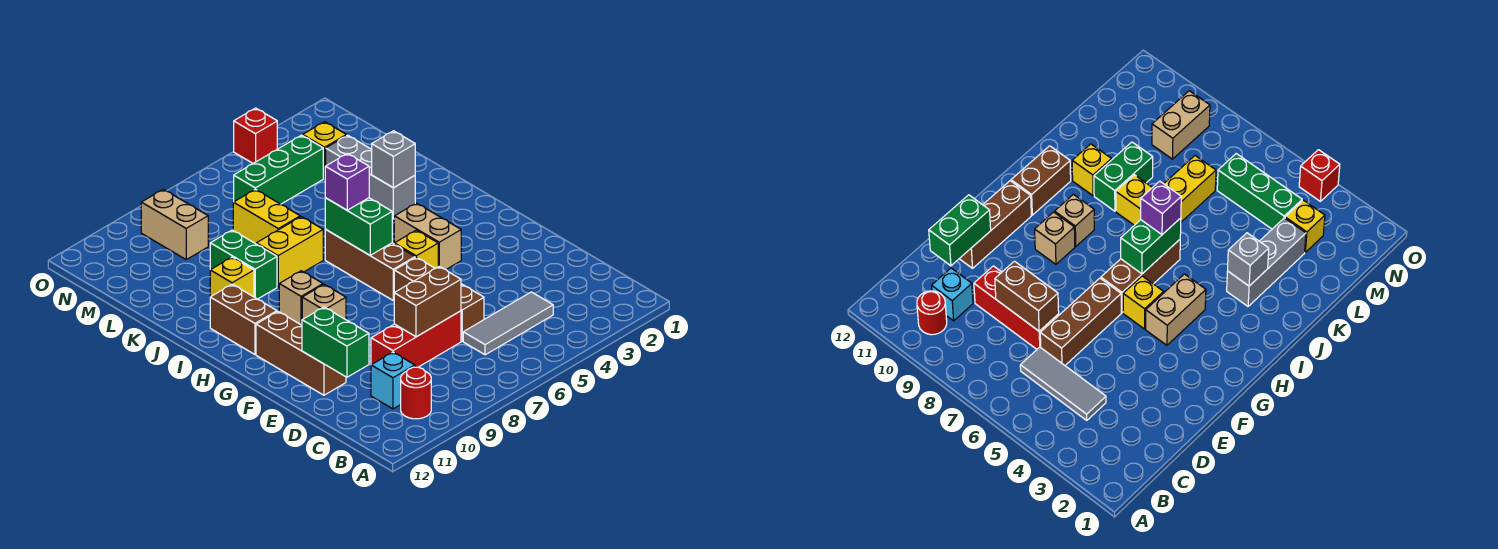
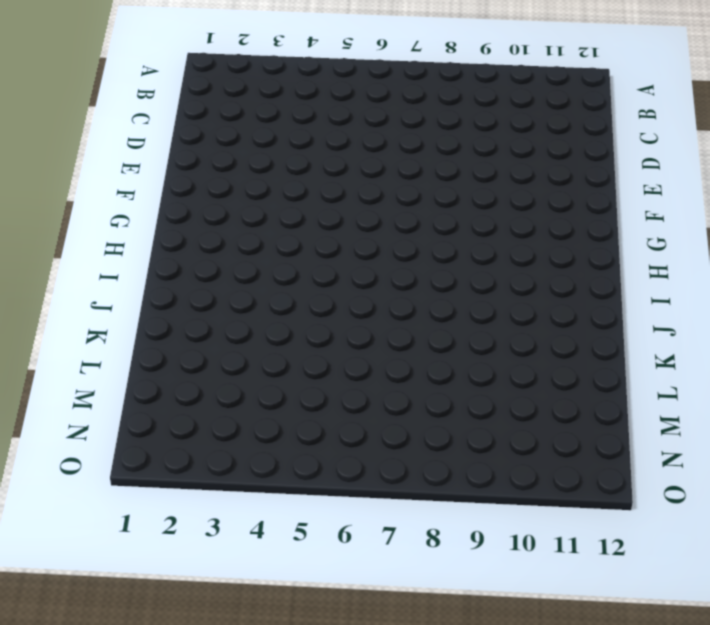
none -> red 1x1 round brick [401,367,431,419]
none -> grey 1x3 tile [463,292,553,355]
none -> cyan 1x1 brick [371,352,415,409]

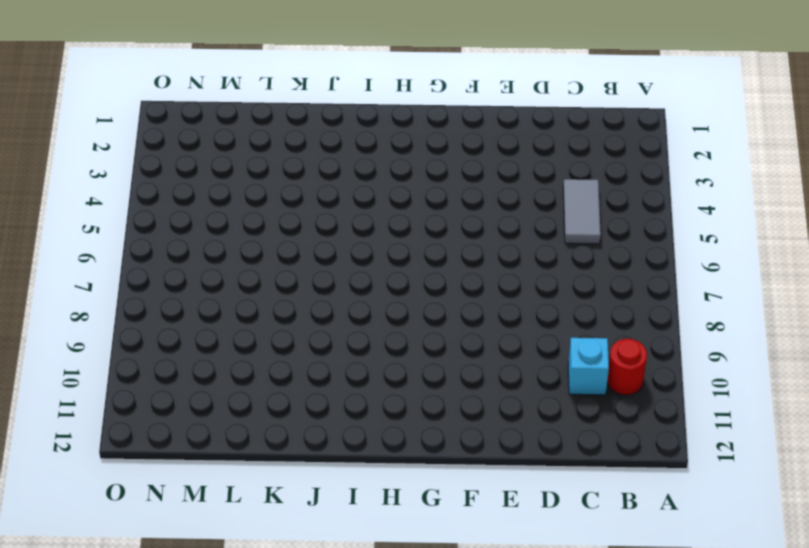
grey 1x2 tile [563,179,601,244] -> grey 1x3 tile [463,292,553,355]
none -> brown 1x3 brick [394,257,484,341]
none -> red 1x3 brick [371,311,461,367]
none -> brown 1x3 brick [256,312,346,395]

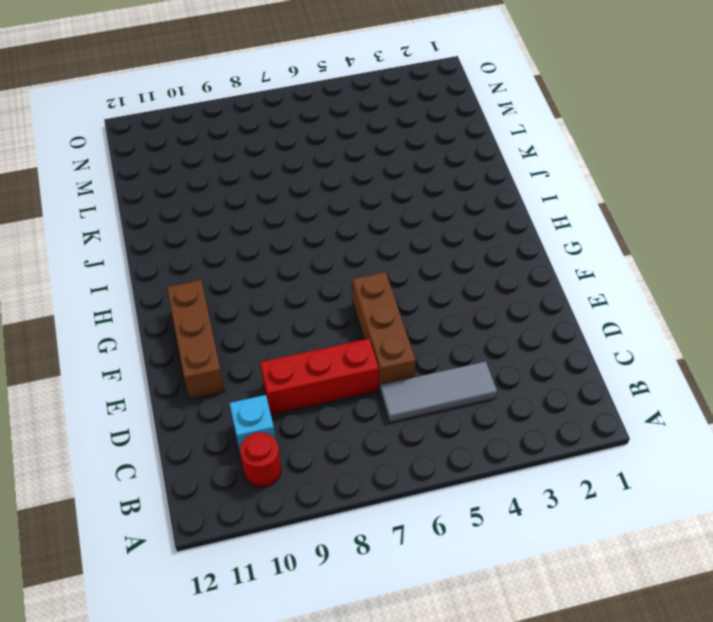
none -> tan 1x2 brick [394,203,461,269]
none -> yellow 1x1 brick [394,230,438,268]
none -> brown 1x3 brick [325,230,415,300]

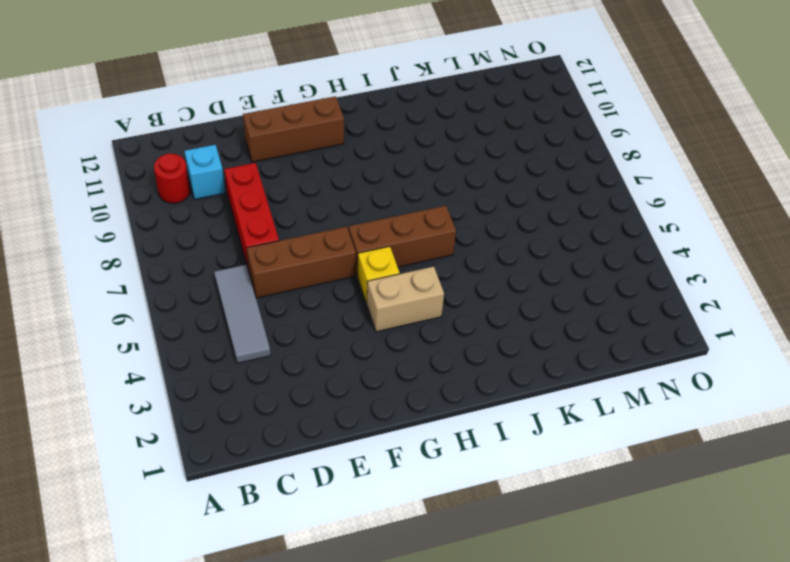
none -> tan 1x1 brick [302,284,346,320]
none -> tan 1x1 brick [279,271,323,325]
none -> brown 1x2 brick [210,284,277,354]

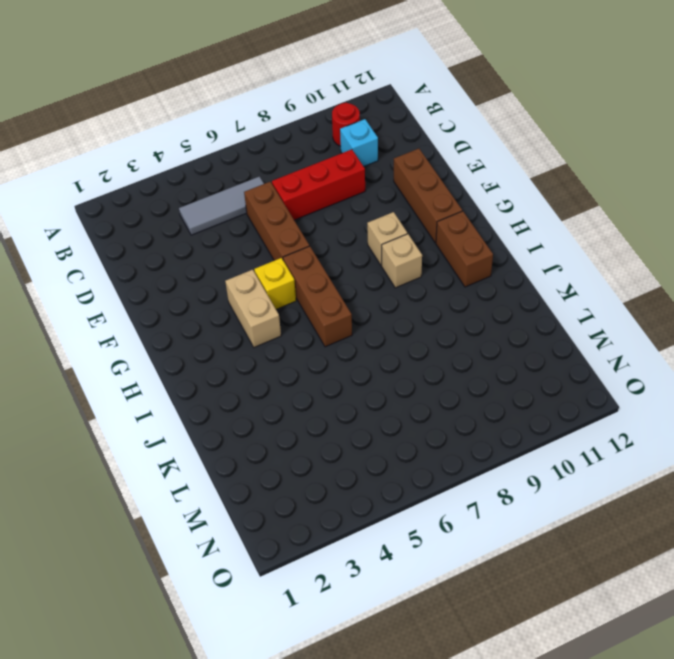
none -> grey 1x3 brick [326,135,415,219]
none -> yellow 1x2 brick [256,217,323,287]
none -> green 1x2 brick [210,230,277,299]

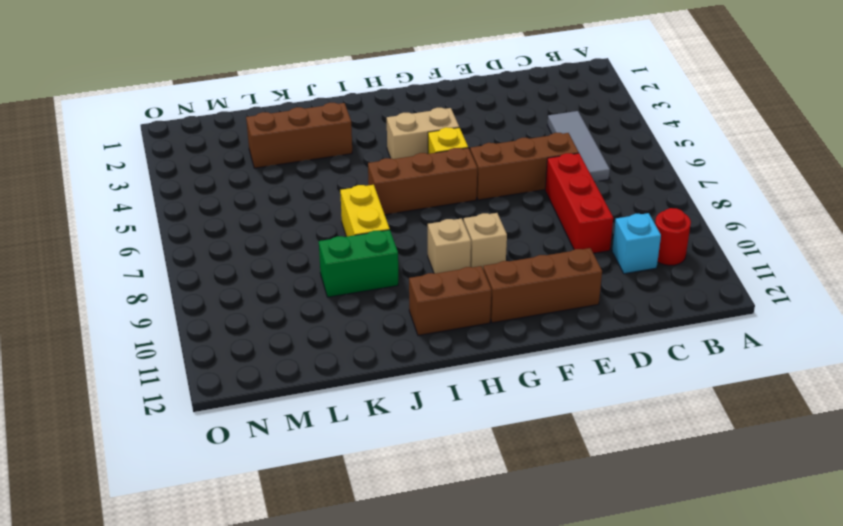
brown 1x3 brick [246,103,352,168] -> grey 1x3 brick [326,135,415,219]
none -> yellow 1x1 brick [210,257,254,297]
none -> yellow 1x2 brick [233,189,300,244]
none -> yellow 1x1 brick [303,122,346,178]

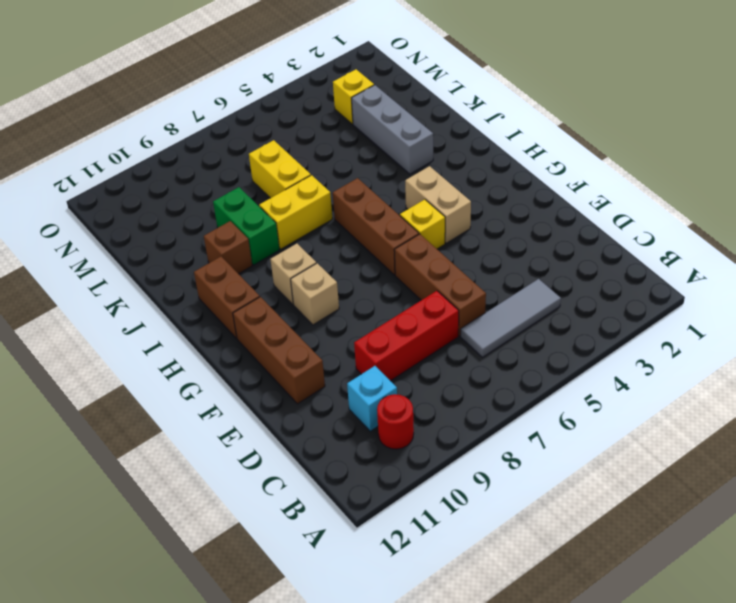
brown 1x1 brick [204,221,252,274] -> yellow 1x1 brick [210,257,254,297]
none -> green 1x3 brick [234,135,323,204]
none -> tan 1x2 brick [141,189,208,259]
none -> red 1x1 brick [234,108,277,163]

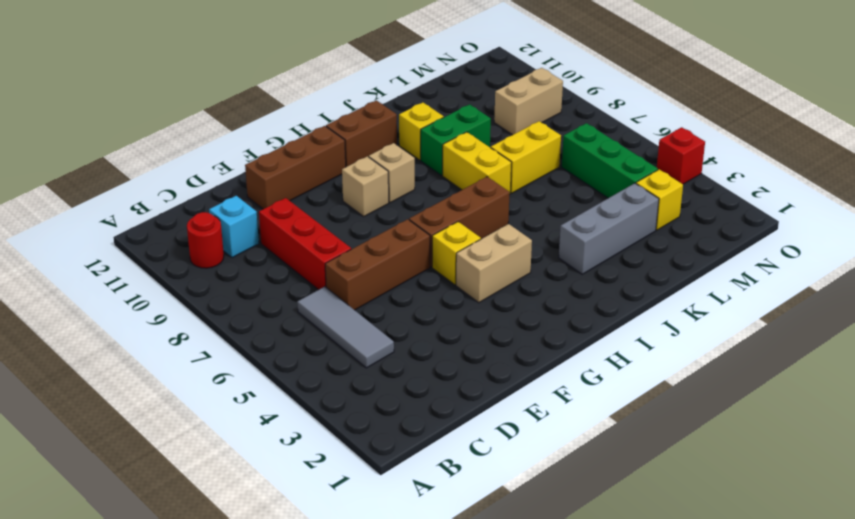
none -> brown 1x2 brick [394,267,461,337]
none -> green 1x2 brick [302,307,369,377]
none -> green 1x2 brick [325,198,392,255]

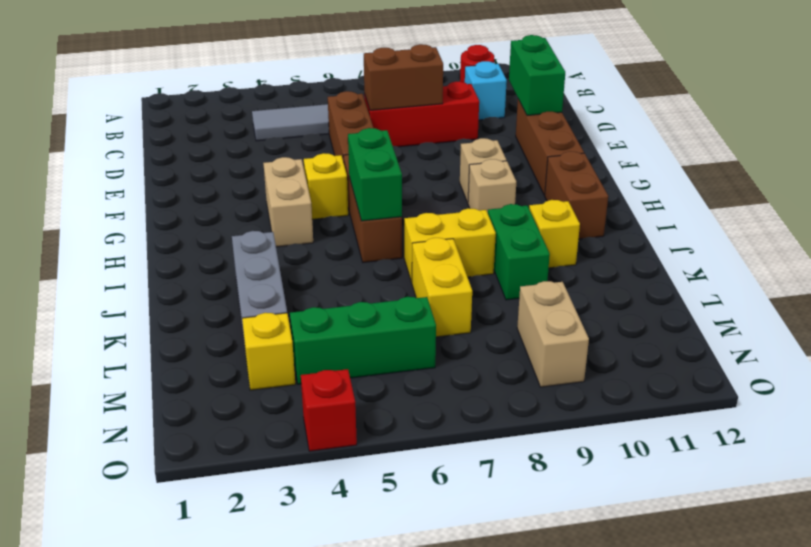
none -> grey 1x1 brick [372,131,415,188]
none -> purple 1x1 brick [325,153,369,210]

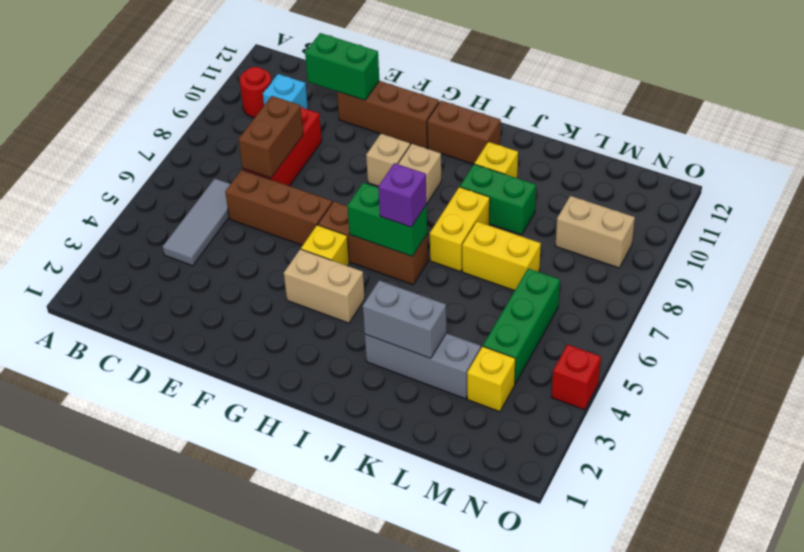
grey 1x2 brick [363,280,446,358] -> grey 1x1 brick [372,131,415,188]

